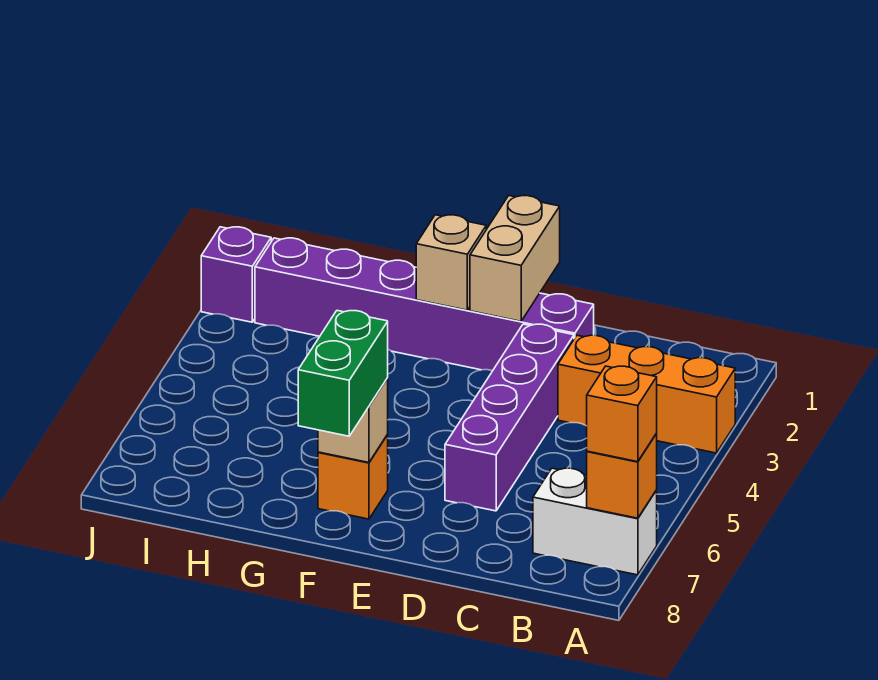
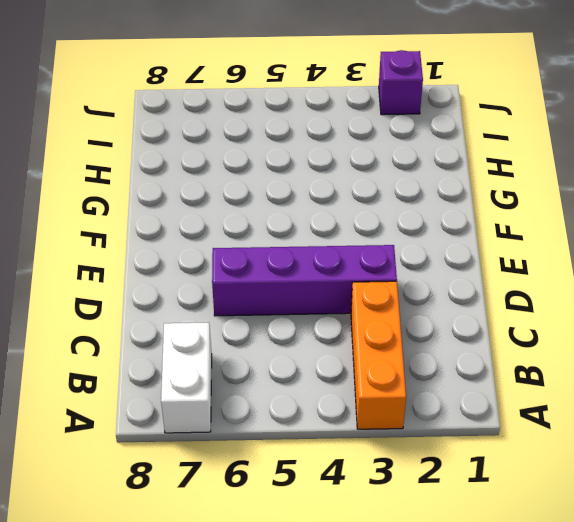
none -> purple 1x6 brick [255,238,594,371]
none -> orange 1x1 brick [318,434,388,519]
none -> orange 1x1 brick [587,434,657,518]

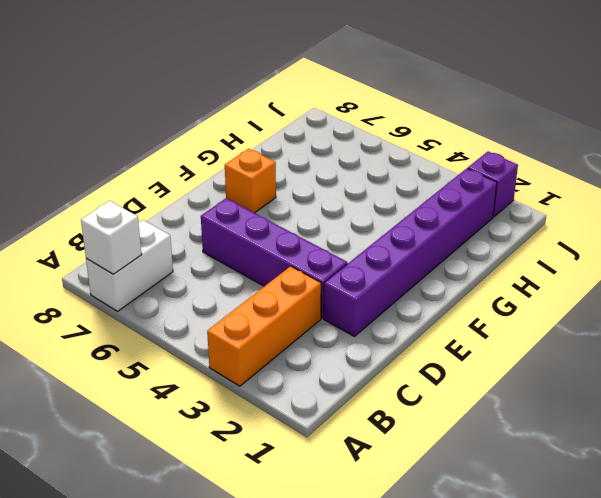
white 1x1 brick [81,201,142,274] -> orange 1x1 brick [587,434,657,518]
none -> tan 1x2 brick [470,196,560,321]
none -> tan 1x1 brick [416,215,486,310]
none -> tan 1x1 brick [318,378,388,463]

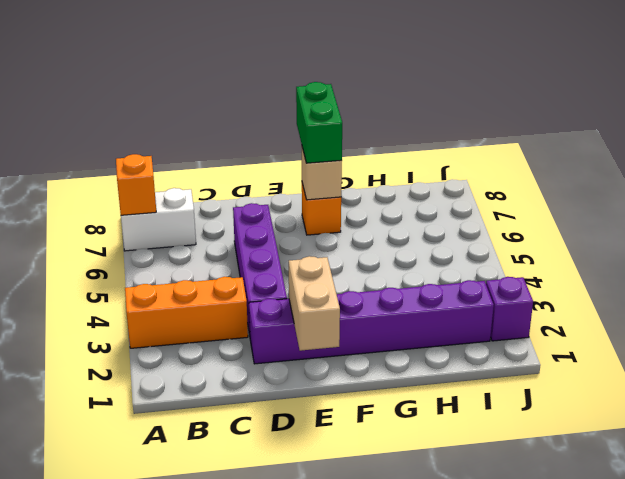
none -> tan 1x1 brick [416,215,486,310]
none -> orange 1x1 brick [587,366,657,462]

